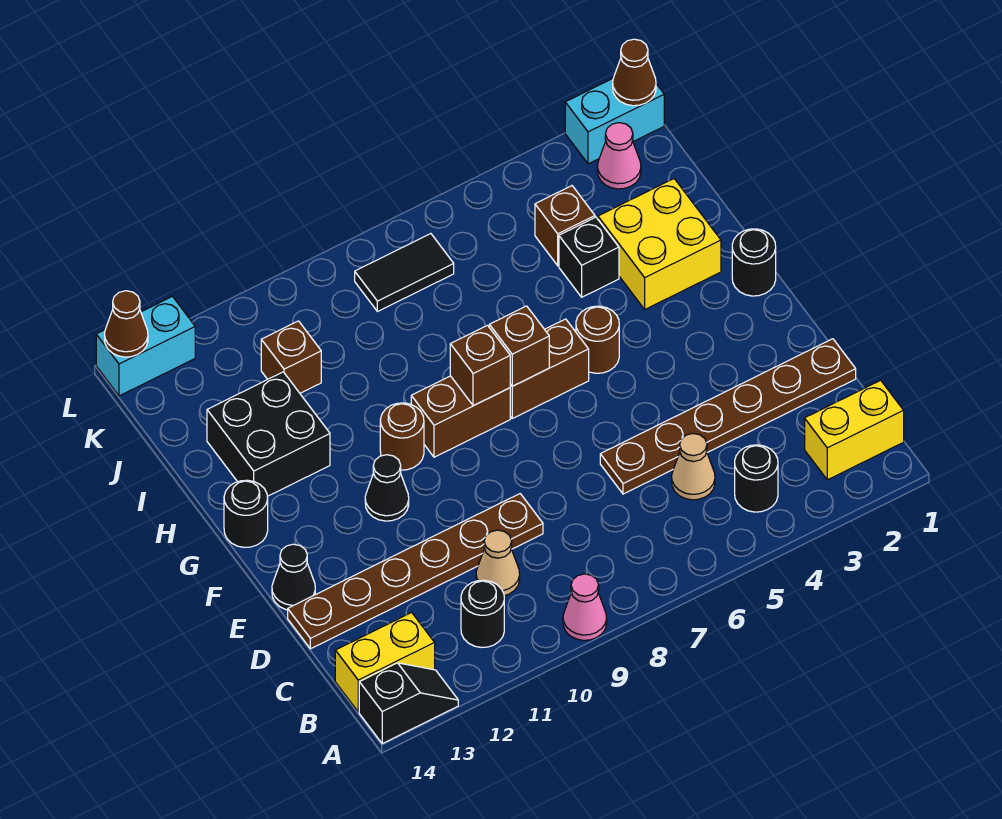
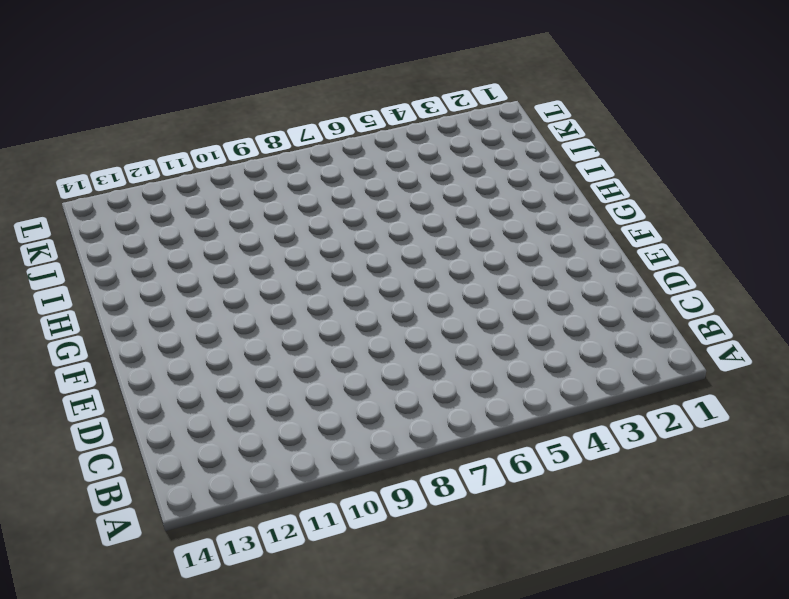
none -> pink 1x1 cone [563,574,607,640]
none -> black 1x2 slope [359,663,458,743]
none -> yellow 1x2 brick [805,380,904,480]
none -> black 1x1 round brick [735,445,778,512]

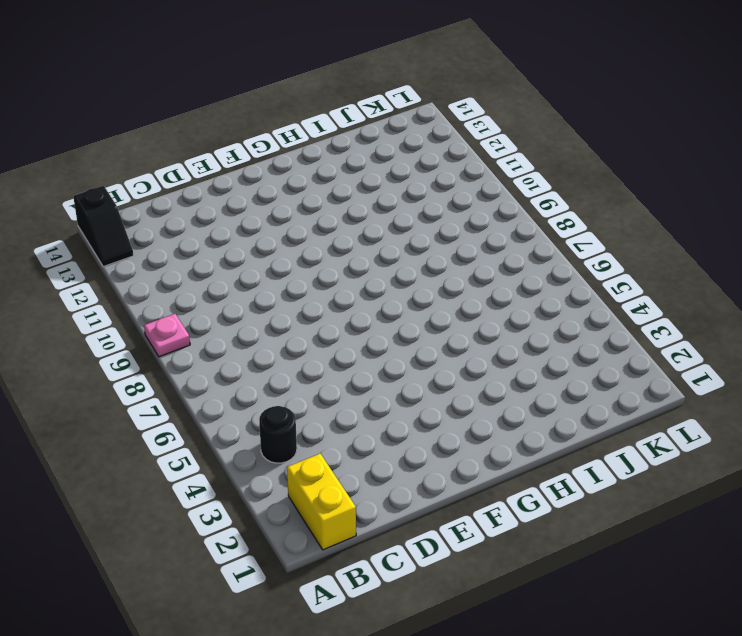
pink 1x1 plate [144,314,190,357] -> pink 1x1 cone [563,574,607,640]
none -> black 1x1 round brick [461,580,504,647]
none -> yellow 1x2 brick [335,612,435,712]
none -> tan 1x1 cone [672,434,715,500]
none -> tan 1x1 cone [476,530,520,596]

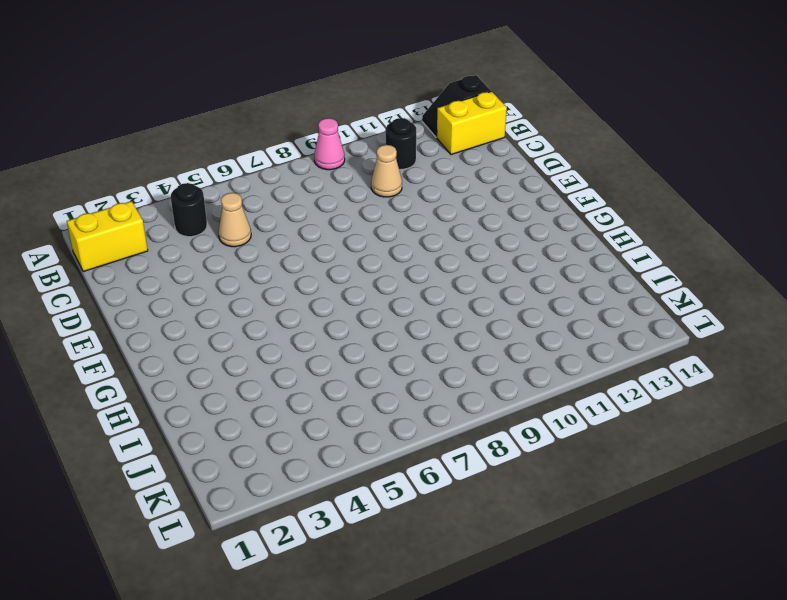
none -> brown 1x6 plate [600,339,856,494]
none -> brown 1x6 plate [288,494,543,649]
none -> black 1x1 cone [272,544,315,610]
none -> black 1x1 cone [365,455,409,521]

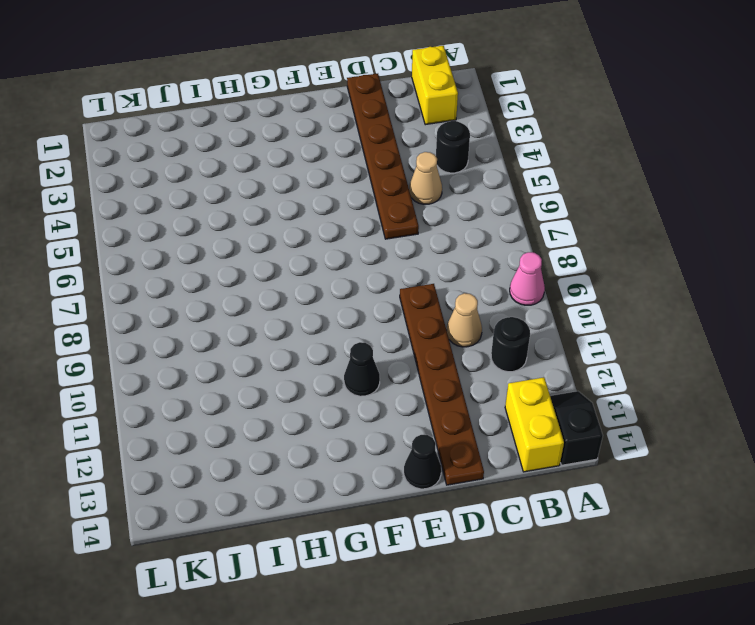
none -> black 1x1 round brick [732,229,776,296]
none -> brown 1x1 round brick [576,306,619,373]
none -> brown 1x2 brick [510,319,589,418]
none -> brown 1x2 brick [411,376,510,457]

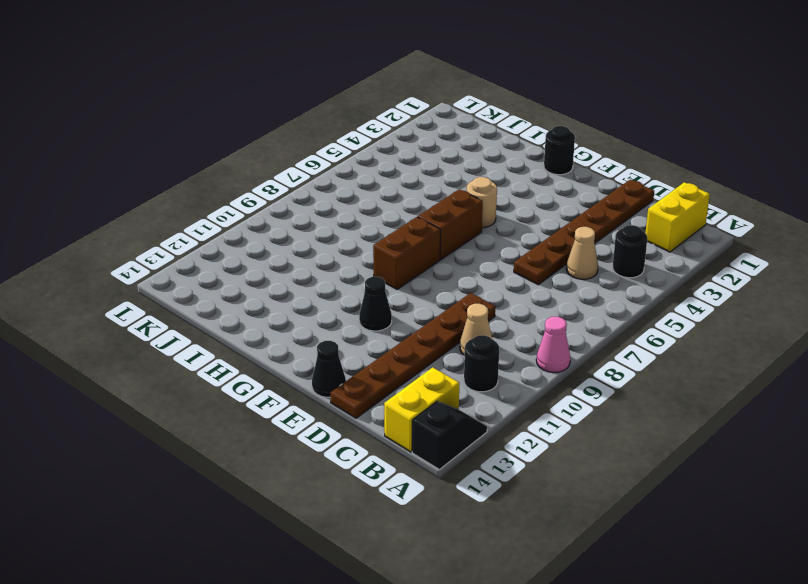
tan 1x1 round brick [466,177,497,228] -> brown 1x1 round brick [576,306,619,373]
none -> brown 1x1 round brick [380,403,424,470]
none -> black 1x1 round brick [224,480,268,547]
none -> yellow 2x2 brick [598,179,721,309]
none -> black 2x2 brick [207,372,330,496]

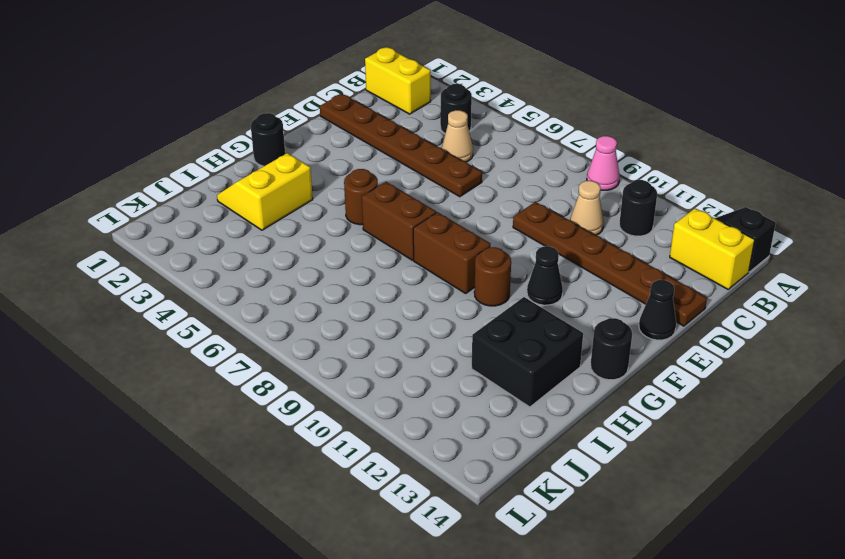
yellow 2x2 slope [217,153,313,230] -> yellow 2x2 brick [598,179,721,309]
none -> black 1x1 brick [559,217,619,297]
none -> brown 1x1 brick [535,186,595,266]
none -> brown 1x1 brick [261,321,321,393]
none -> pink 1x1 cone [597,123,641,189]

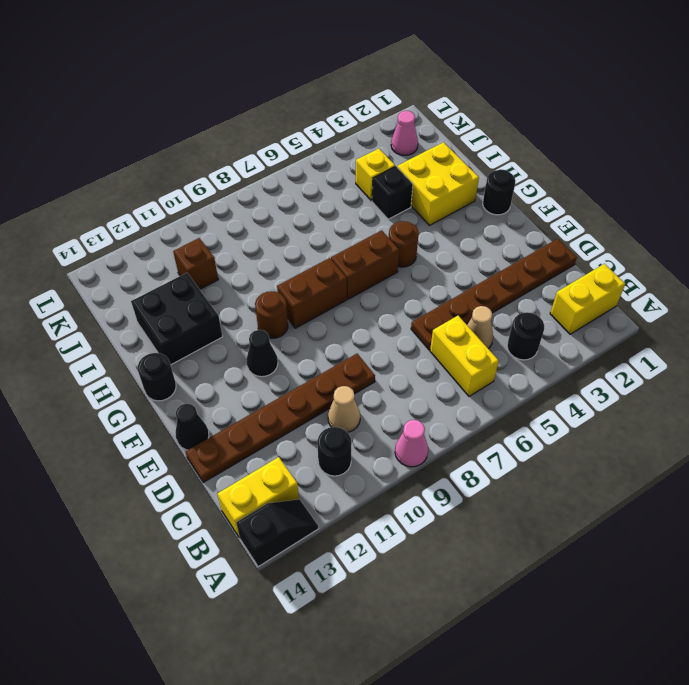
yellow 1x2 brick [430,316,499,396] -> none
yellow 1x1 brick [356,149,395,201] -> brown 1x1 brick [535,186,595,266]
none -> black 1x2 tile [355,234,454,312]
none -> cyan 1x2 brick [565,79,664,164]
none -> cyan 1x2 brick [96,296,195,396]
none -> brown 1x1 brick [489,306,549,386]

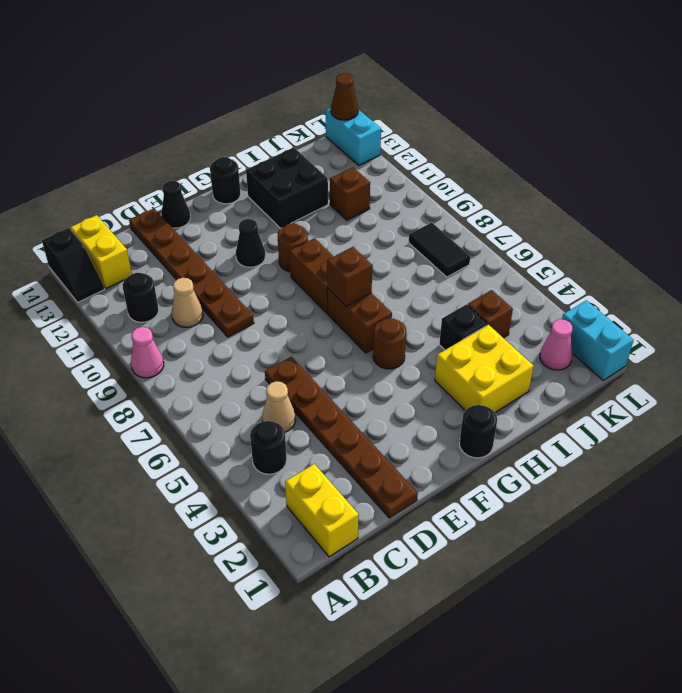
none -> brown 1x1 brick [450,325,511,406]
none -> brown 1x1 cone [613,39,656,106]

